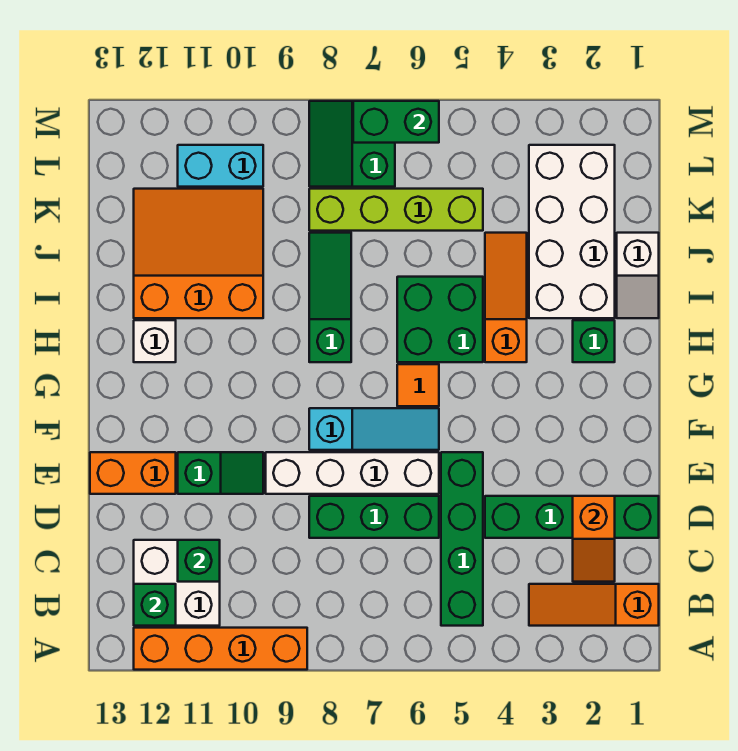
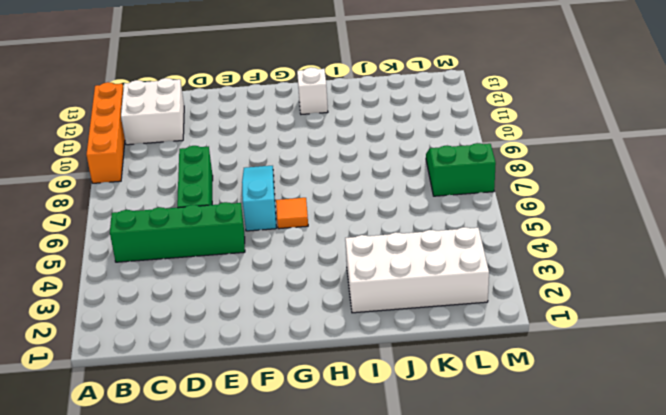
cyan 1x3 slope [242,166,276,231] -> cyan 1x3 slope turned to [309,408,439,450]
none -> orange 1x3 slope [529,584,659,626]
none -> green 1x4 brick [485,496,659,538]
none -> white 1x4 brick [266,452,439,494]

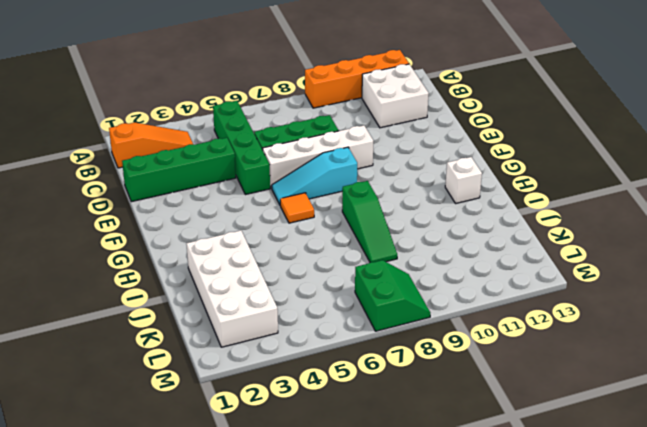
none -> green 1x2 slope [178,452,263,494]
none -> orange 1x2 brick [90,452,176,494]
none -> green 1x1 brick [573,320,615,362]

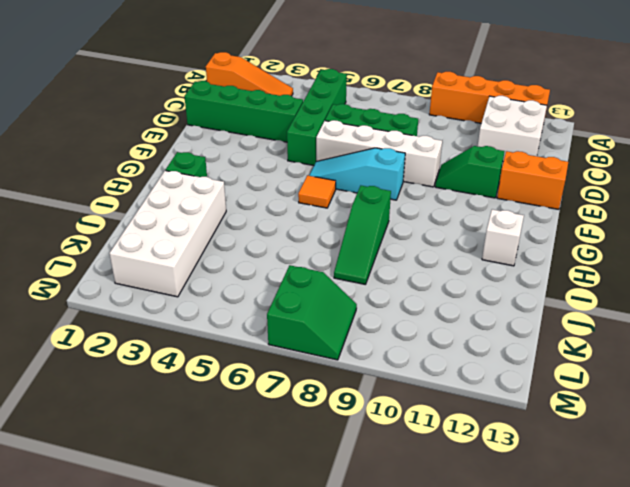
none -> orange 1x3 slope [485,233,527,362]
none -> green 2x2 brick [397,277,483,362]
none -> white 1x2 slope [617,233,659,318]

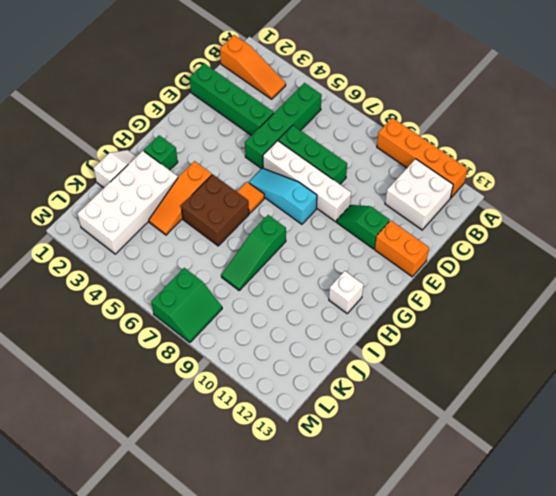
brown 2x2 brick [181,174,249,246] -> green 2x2 brick [397,277,483,362]
none -> orange 3x3 slope [134,189,263,318]
none -> lime 1x4 brick [309,189,483,231]
none -> cyan 1x2 brick [178,145,263,187]

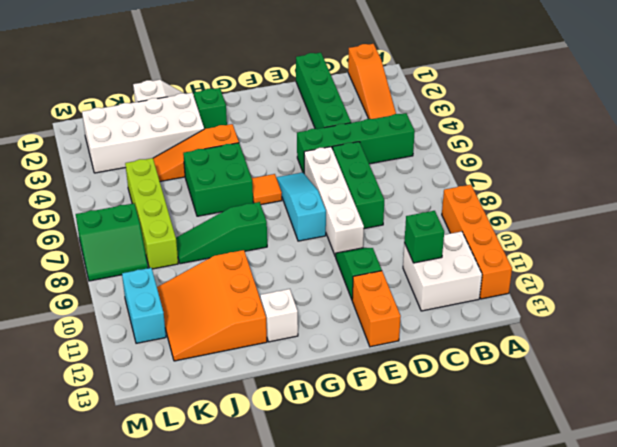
none -> green 1x1 brick [134,584,176,626]
none -> orange 1x2 slope [573,496,615,582]
none -> green 1x2 brick [353,101,439,143]

